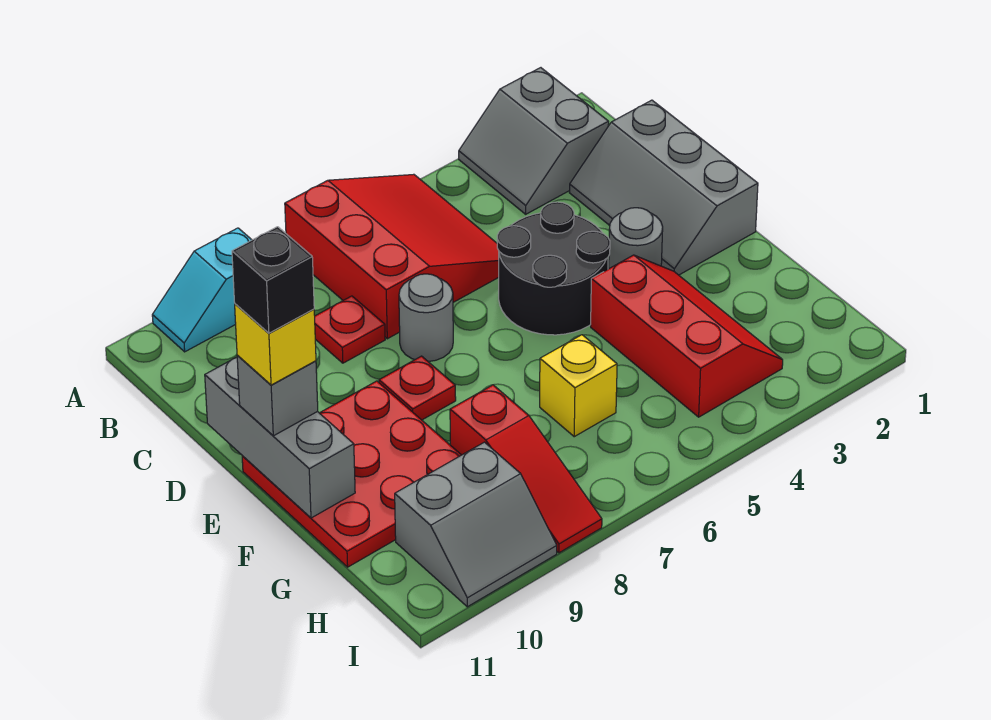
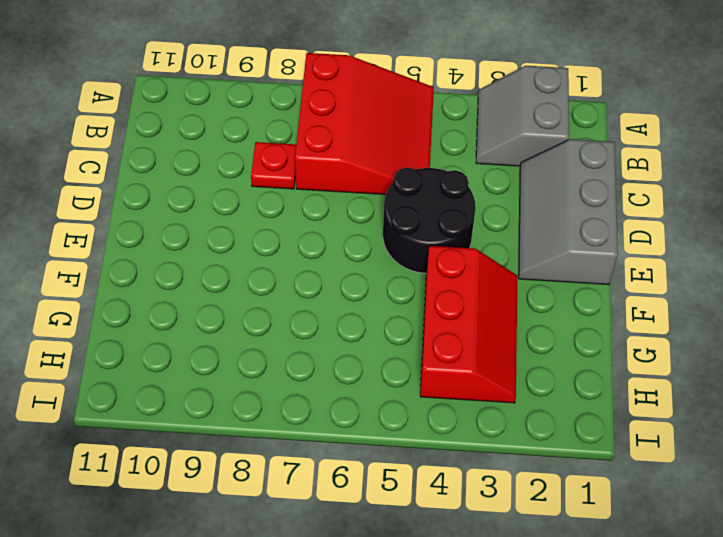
none -> cyan 1x2 slope [152,228,252,352]
none -> grey 1x1 round brick [399,274,453,362]
none -> grey 1x1 round brick [609,208,663,268]

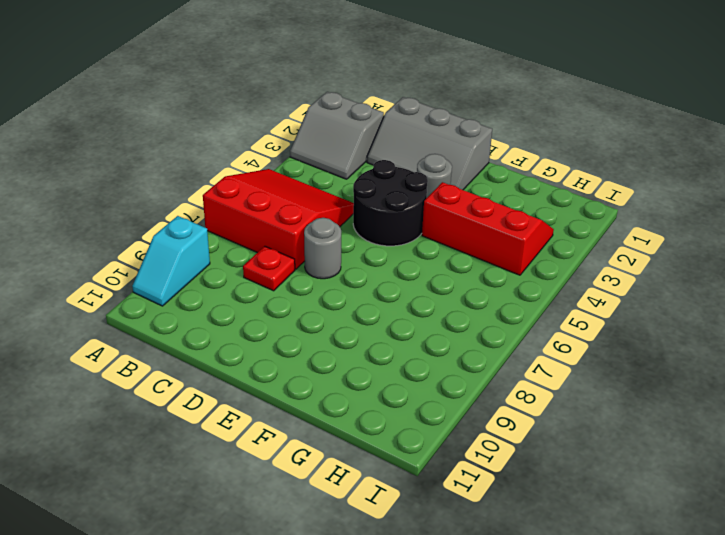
none -> red 1x1 plate [379,356,456,420]
none -> red 3x3 plate [242,381,461,567]
none -> yellow 1x1 brick [540,335,617,437]

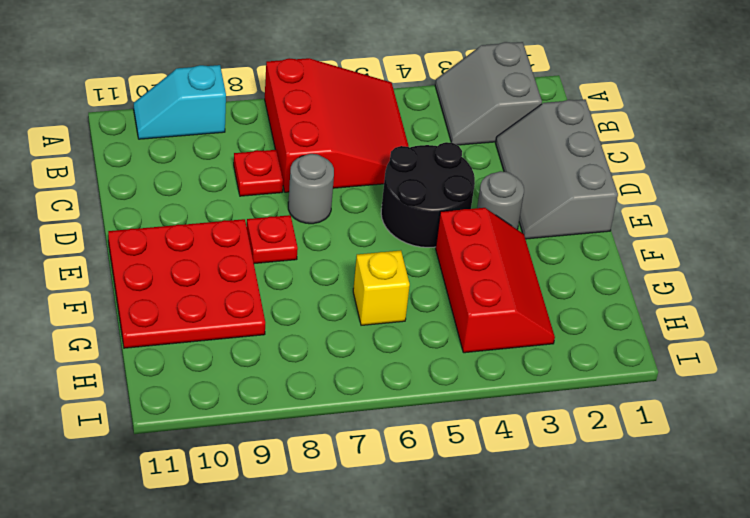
none -> red 1x3 slope [450,385,602,553]
none -> grey 2x2 slope [395,442,557,607]
none -> grey 1x3 brick [205,357,355,518]

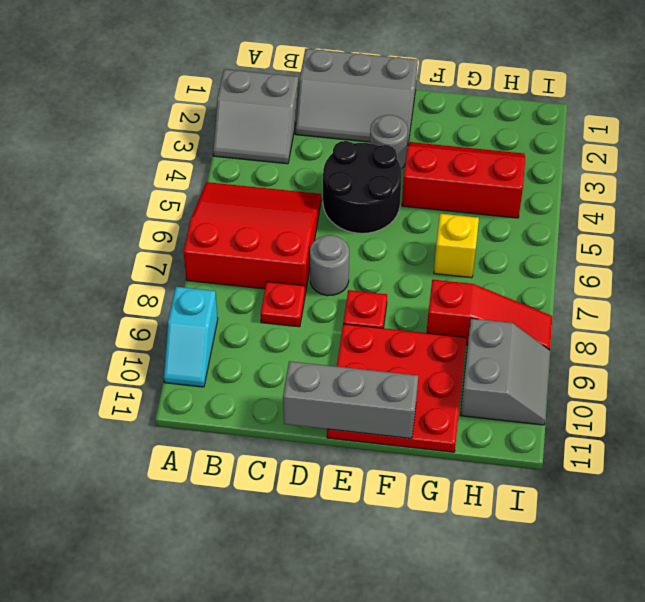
none -> grey 1x1 brick [237,355,318,436]
none -> yellow 1x1 brick [235,304,316,385]
none -> black 1x1 brick [232,227,314,333]

